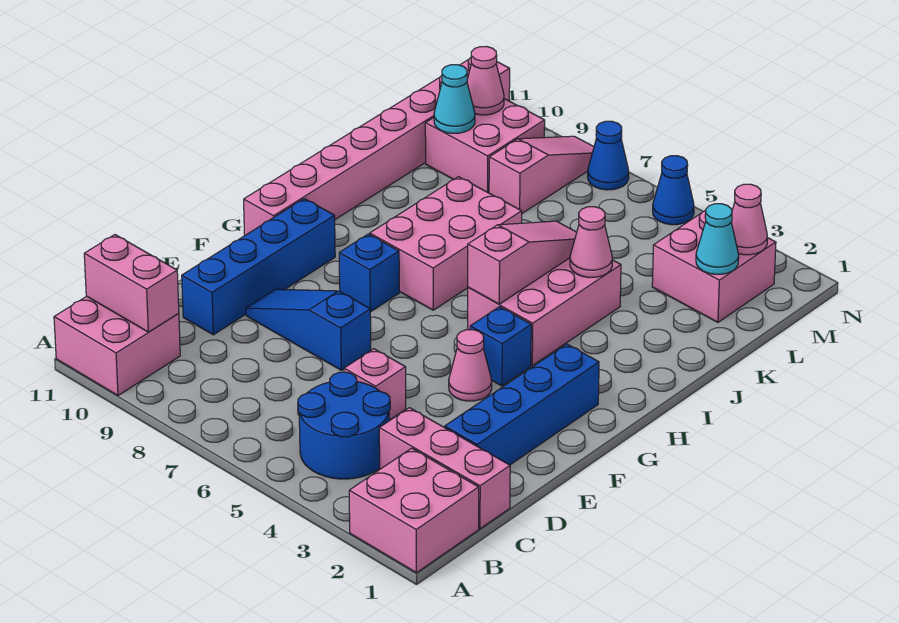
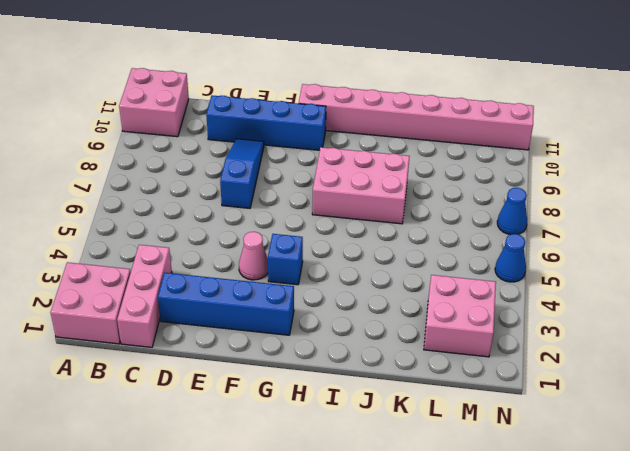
none -> blue 2x2 round brick [298,372,390,479]
none -> pink 1x1 brick [344,349,406,420]
none -> blue 1x1 brick [339,234,399,312]

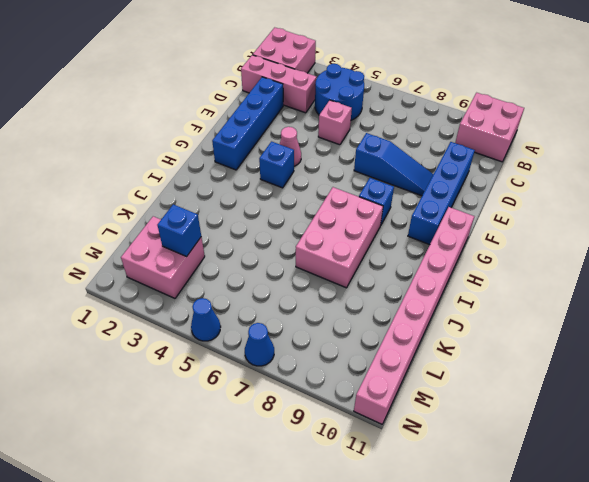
blue 1x1 brick [157,204,201,257] -> none
none -> pink 2x3 brick [468,258,621,366]
none -> pink 1x3 slope [489,136,594,213]
none -> pink 2x2 brick [425,99,545,193]

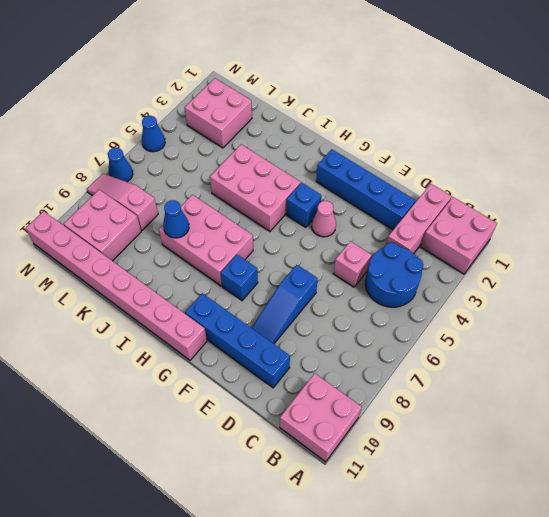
blue 1x1 cone [163,200,189,238] -> none
none -> pink 1x2 brick [84,235,179,332]
none -> pink 1x3 slope [468,221,577,304]
none -> pink 1x1 cone [570,207,612,278]

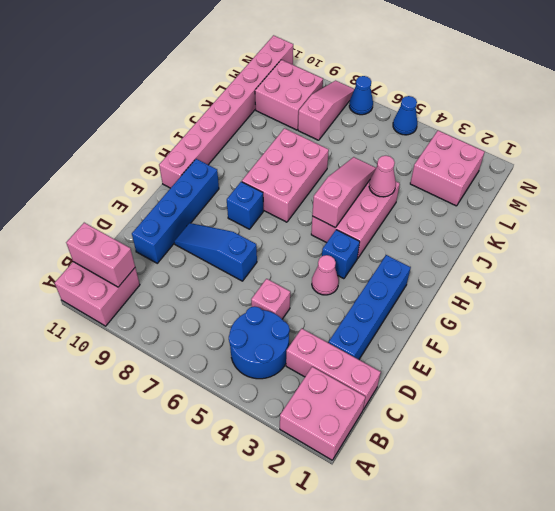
none -> cyan 1x1 cone [696,204,739,274]
none -> cyan 1x1 cone [434,65,475,133]
none -> pink 1x1 cone [731,184,767,255]

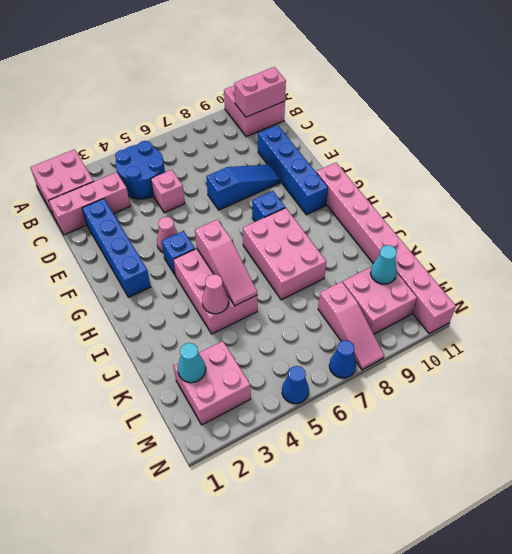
none -> pink 1x1 cone [731,184,767,255]
none -> pink 1x1 cone [467,46,504,115]

